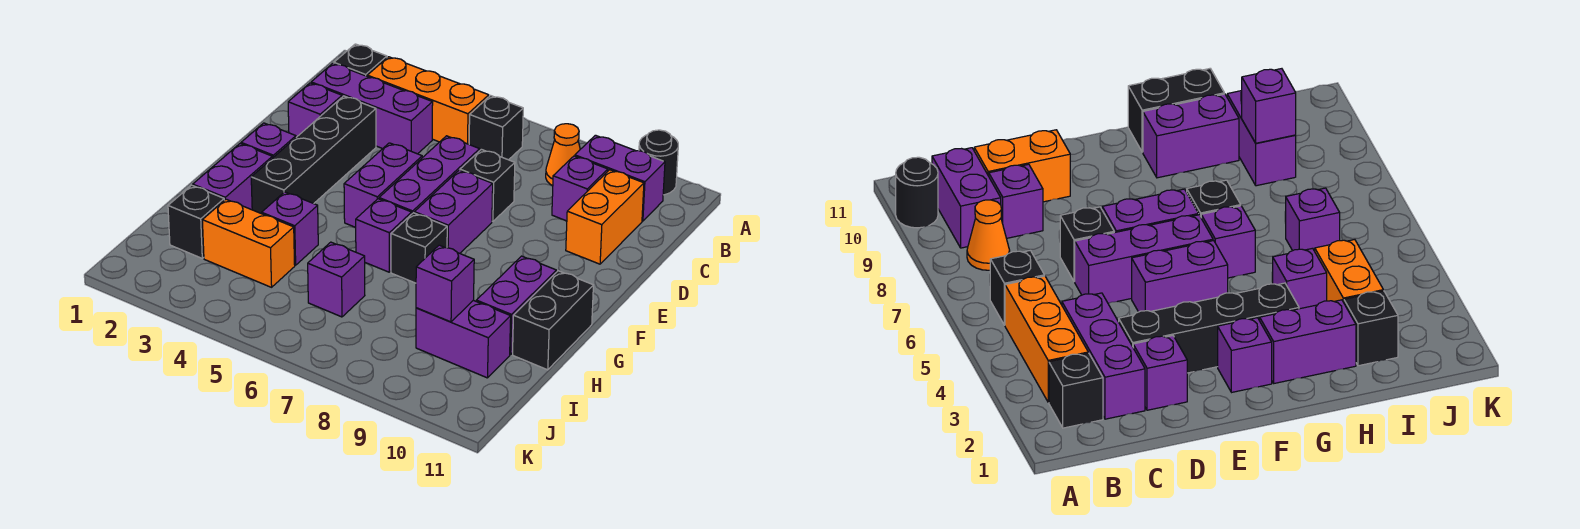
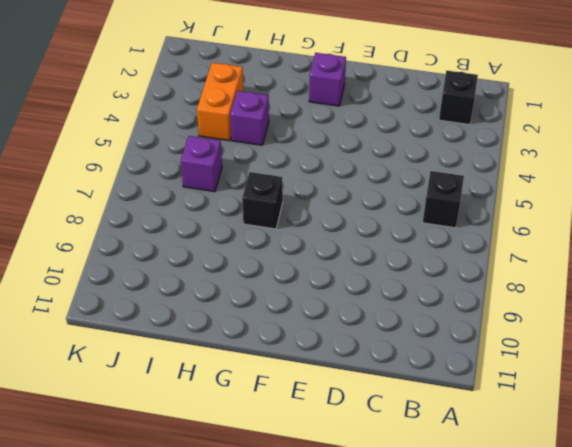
none -> black 1x1 round brick [639,130,678,195]
none -> orange 1x3 brick [367,57,489,144]
none -> orange 1x1 cone [546,124,580,186]

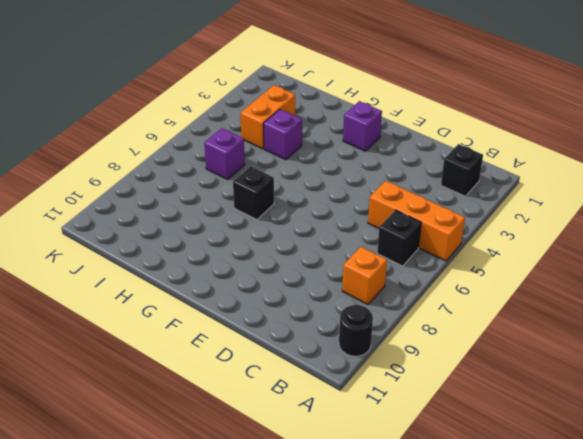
orange 1x3 brick [368,181,465,261] -> orange 1x3 brick turned to [367,57,489,144]
orange 1x1 brick [342,247,387,304] -> orange 1x1 cone [546,124,580,186]
none -> purple 1x2 brick [575,135,665,221]
none -> purple 1x3 brick [311,64,433,154]
none -> purple 1x1 brick [552,156,608,221]

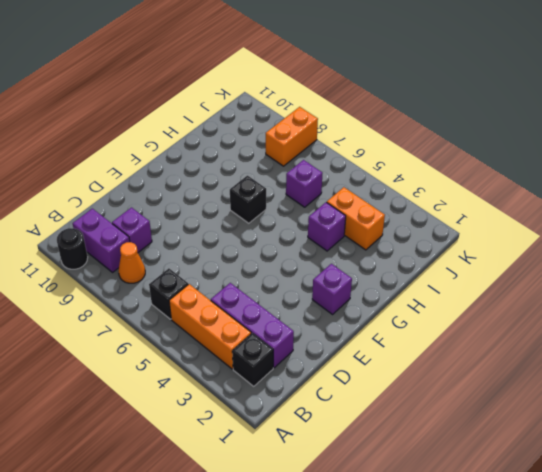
orange 1x2 brick [266,107,318,166] -> orange 1x2 brick moved to [566,170,644,264]
none -> purple 1x1 brick [288,83,342,137]
none -> black 1x4 brick [251,96,376,214]
none -> purple 1x3 brick [379,136,480,214]

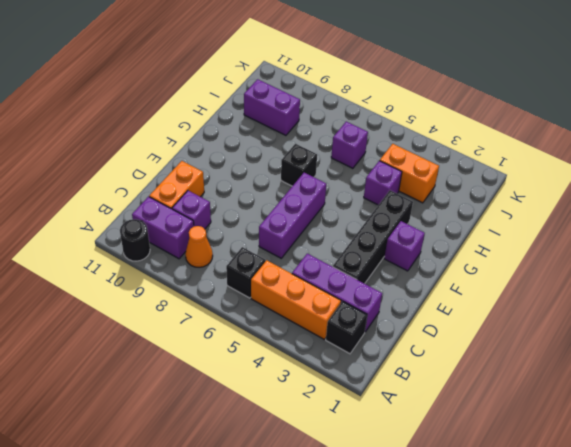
none -> purple 1x1 brick [288,83,342,137]
none -> black 1x1 brick [460,149,515,222]
none -> purple 1x2 brick [344,143,422,227]

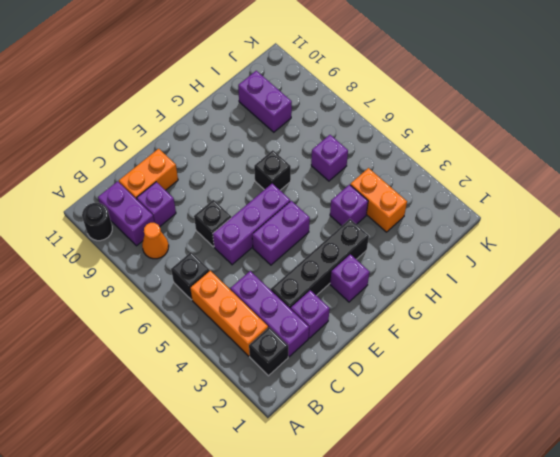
none -> purple 1x2 brick [414,170,493,253]
none -> purple 1x2 brick [193,144,272,210]
none -> purple 1x1 brick [355,199,412,272]

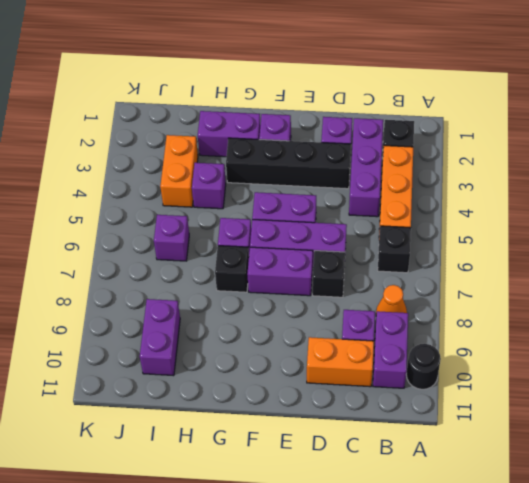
none -> purple 1x2 brick [476,256,556,354]
none -> black 1x2 brick [513,271,593,370]
none -> black 1x1 brick [168,185,224,258]

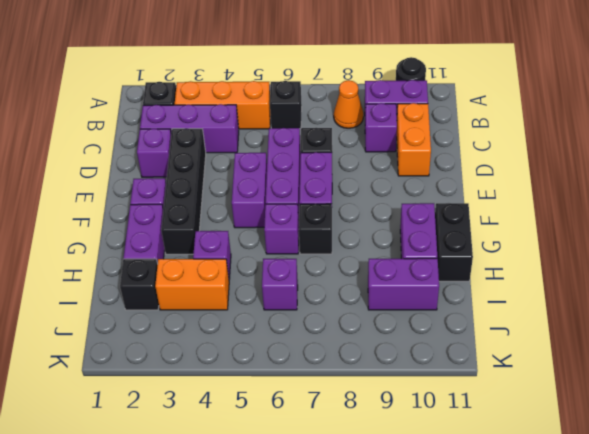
none -> purple 1x1 brick [416,245,474,322]

